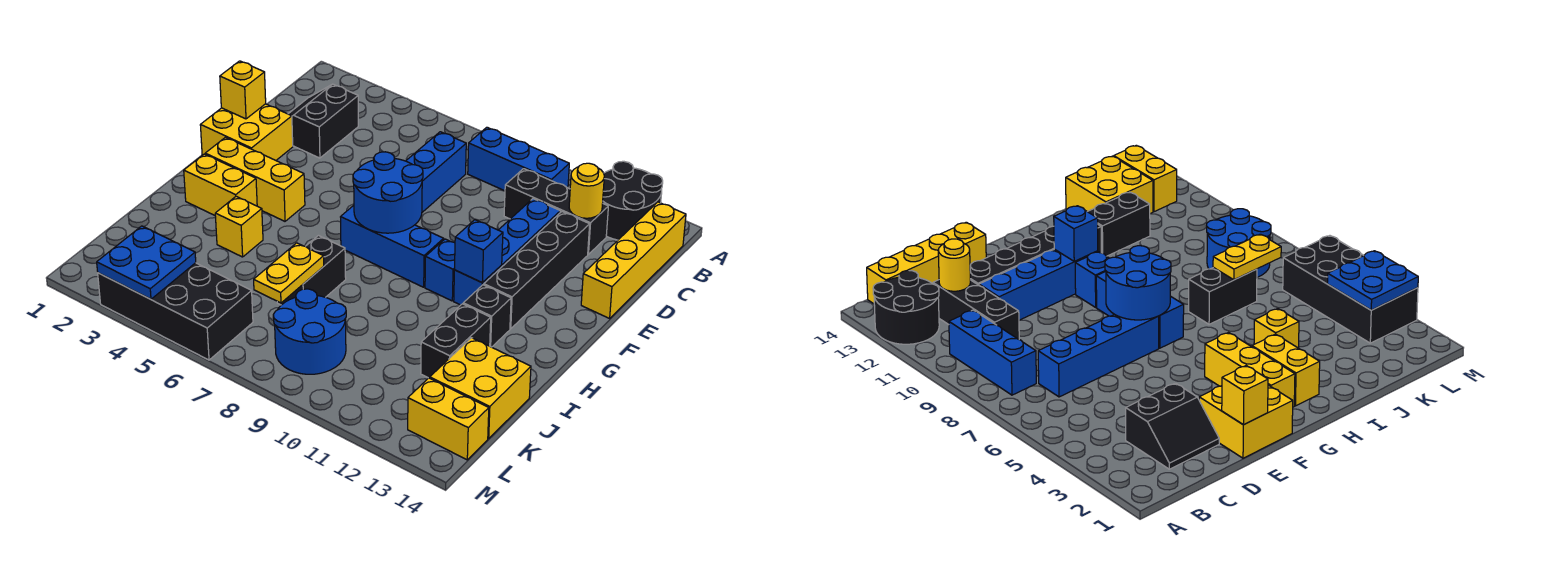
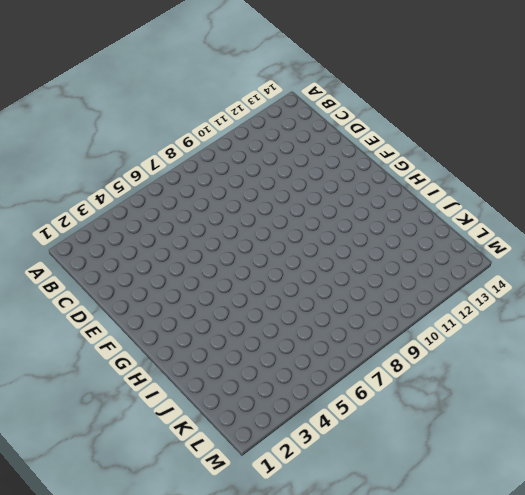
none -> black 2x2 round brick [603,161,663,240]
none -> blue 1x3 brick [468,127,569,191]
none -> yellow 1x4 brick [581,202,686,318]

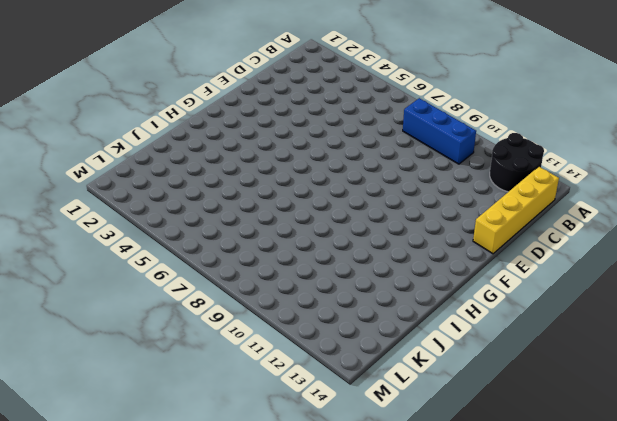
none -> black 2x2 slope [289,84,358,158]
none -> blue 1x4 brick [406,132,466,212]
none -> black 1x3 brick [504,169,608,254]

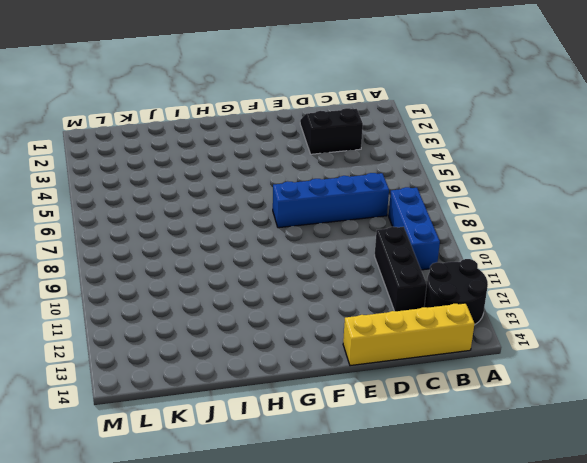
none -> blue 1x4 brick [454,199,560,305]
none -> black 1x4 brick [484,212,590,329]
none -> yellow 2x2 brick [200,104,293,160]

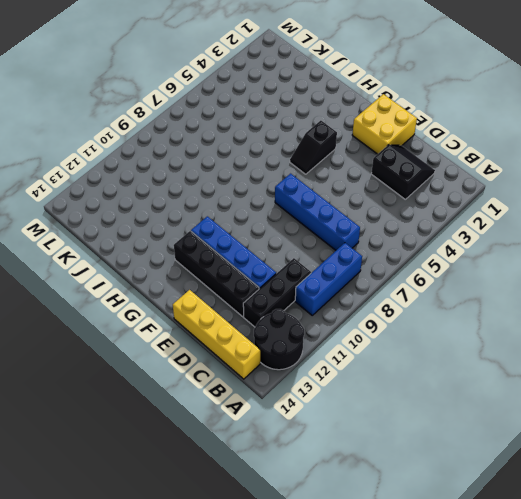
black 1x2 slope [290,121,337,174] -> yellow 1x3 brick [205,137,305,221]
none -> blue 1x3 brick [341,205,444,287]
none -> blue 1x1 brick [425,239,455,301]
none -> yellow 1x2 brick [184,154,257,215]

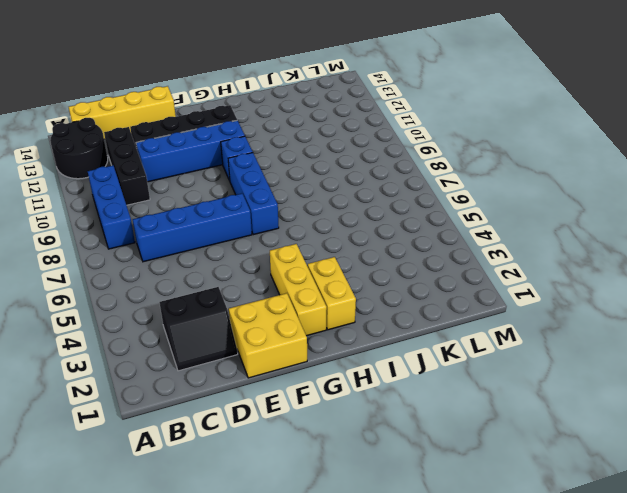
none -> black 1x1 brick [463,285,511,347]
none -> yellow 1x1 brick [215,196,263,257]
none -> black 1x2 brick [277,236,346,305]

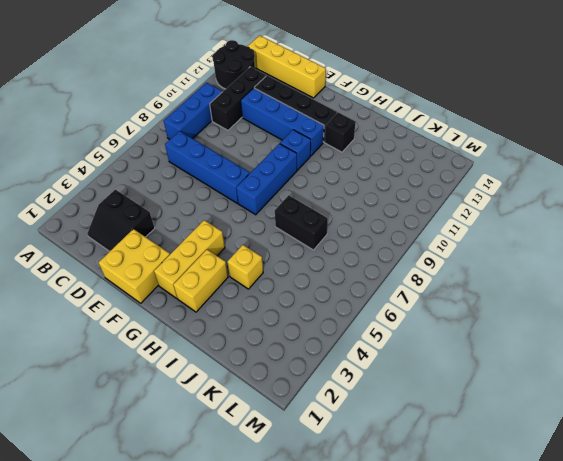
none -> black 1x2 brick [421,304,491,378]
none -> yellow 2x2 brick [430,338,531,439]
none -> blue 2x2 round brick [273,289,346,374]

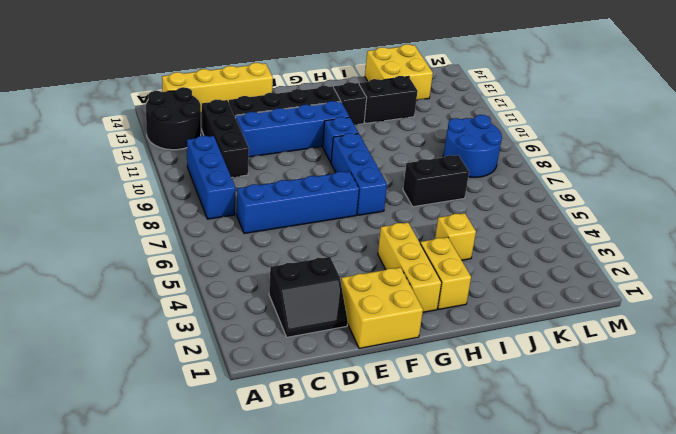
none -> black 2x4 brick [98,263,253,360]
none -> yellow 1x2 brick [408,378,489,460]
none -> yellow 1x1 round brick [569,163,604,218]

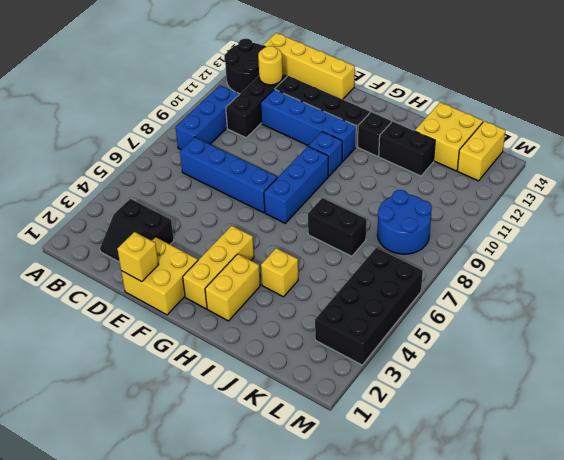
none -> blue 2x2 round brick [353,152,423,233]
none -> blue 1x1 brick [455,220,503,283]
none -> yellow 1x2 plate [254,243,324,303]

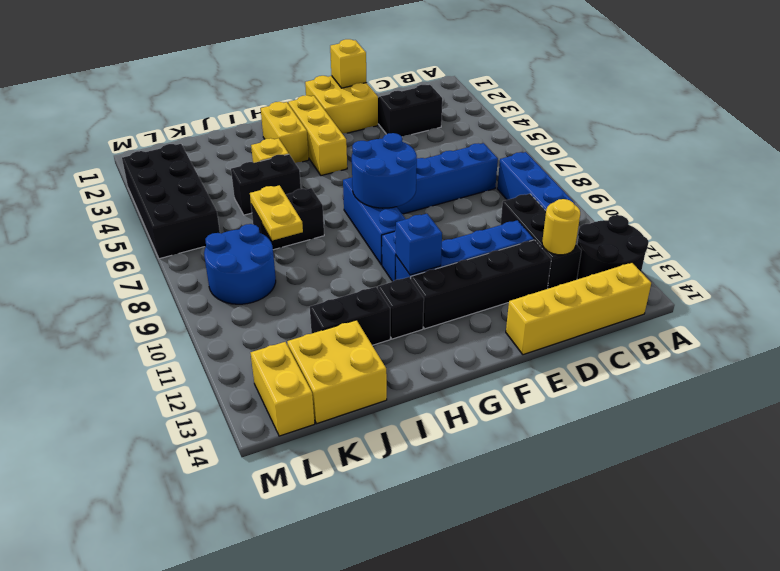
black 1x2 brick [231,154,301,215] -> none
yellow 1x2 plate [250,185,303,241] -> yellow 1x2 plate turned to [254,243,324,303]
none -> blue 2x2 plate [97,226,196,299]

